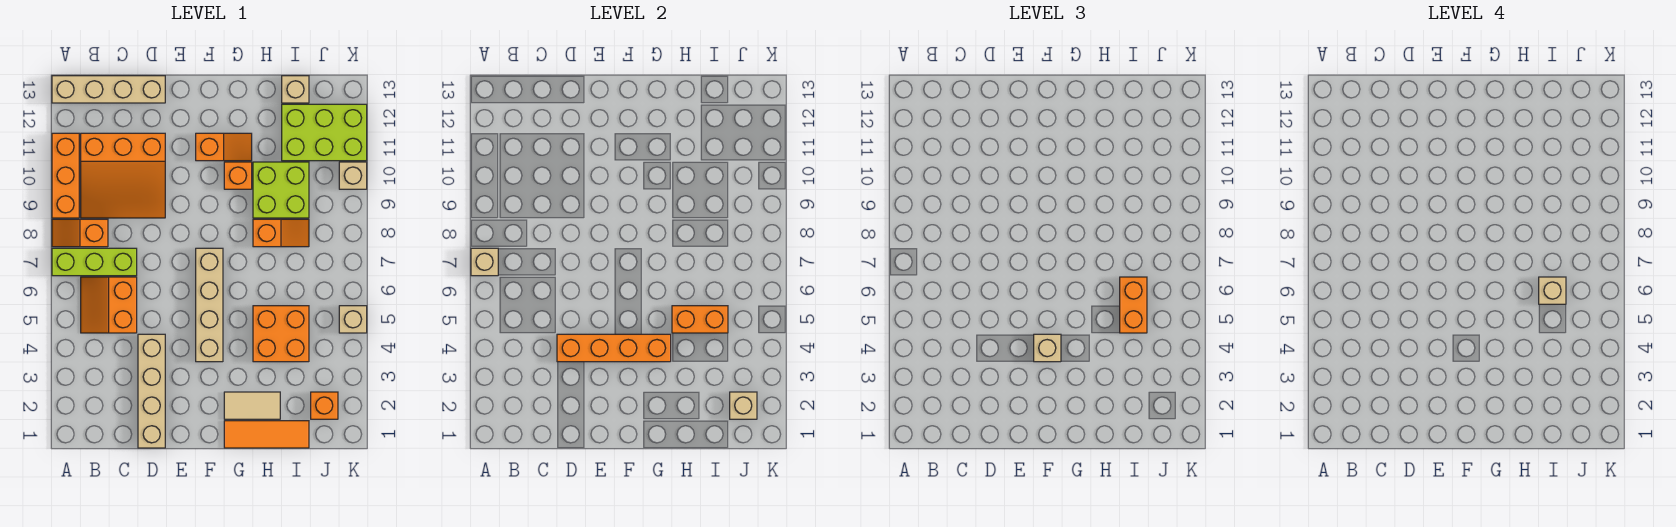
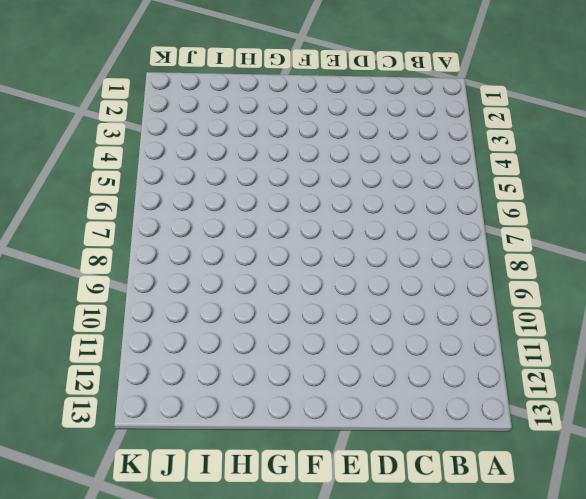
none -> lime 1x3 brick [52,248,137,276]
none -> orange 1x2 slope [52,219,108,247]
none -> orange 1x3 brick [52,133,79,218]

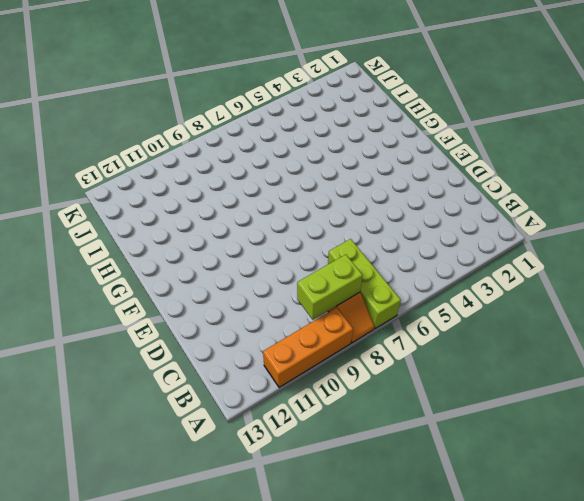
lime 1x2 brick [297,255,363,320] -> none
none -> tan 1x4 brick [52,76,165,103]
none -> orange 2x2 slope [81,277,137,333]
none -> orange 3x3 slope [81,133,165,218]

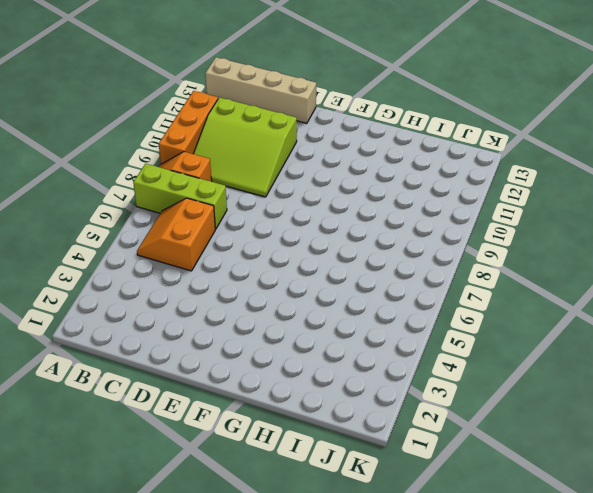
lime 3x3 slope [193,97,297,197] -> orange 3x3 slope [81,133,165,218]
none -> tan 1x4 brick [138,334,165,448]
none -> tan 1x4 brick [196,248,223,362]
none -> orange 1x2 slope [196,133,252,161]

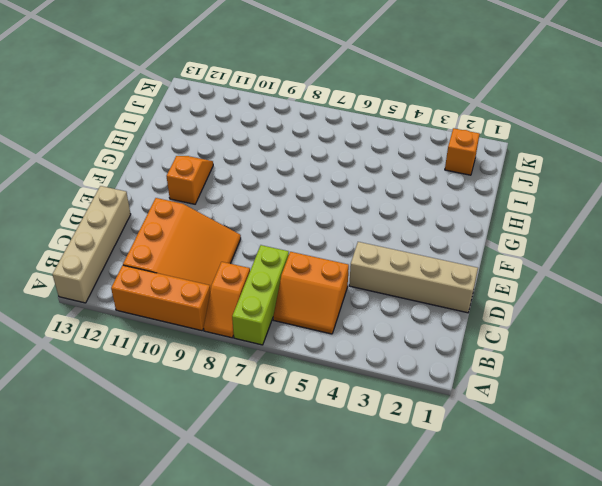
none -> tan 1x4 brick [196,248,223,362]
none -> orange 1x3 tile [224,421,309,448]
none -> tan 1x2 tile [224,392,280,419]

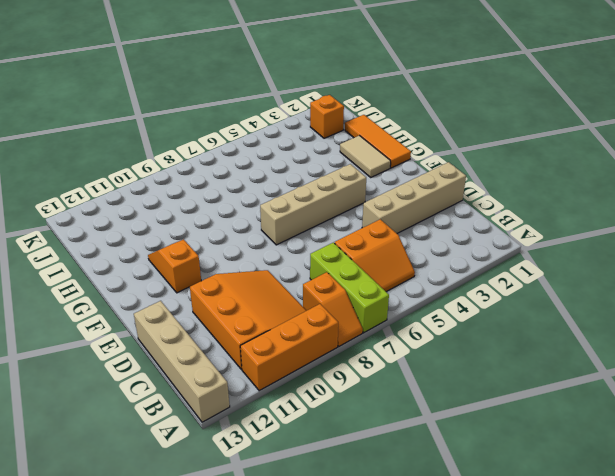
none -> orange 1x1 brick [224,162,252,189]
none -> orange 2x2 brick [253,306,309,362]
none -> orange 1x2 slope [253,219,309,247]

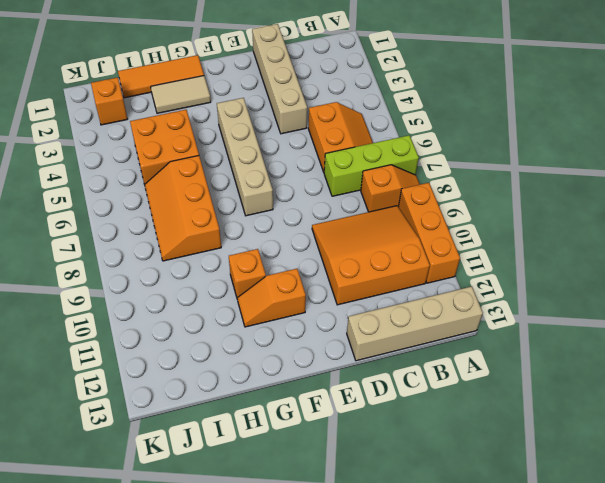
orange 2x3 slope [145,156,221,261] -> orange 1x2 slope [253,219,309,247]
none -> lime 2x2 brick [253,162,309,218]
none -> lime 2x3 brick [282,104,367,161]
none -> tan 1x1 brick [282,76,309,103]

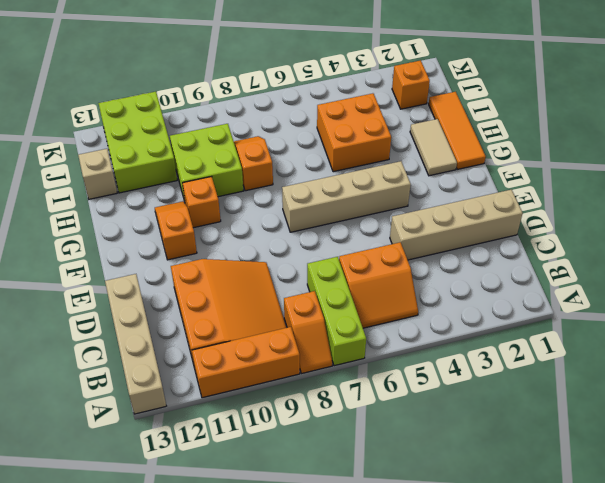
none -> tan 1x1 brick [339,306,367,333]
none -> tan 1x1 brick [339,162,367,189]
none -> tan 1x1 brick [471,248,498,276]

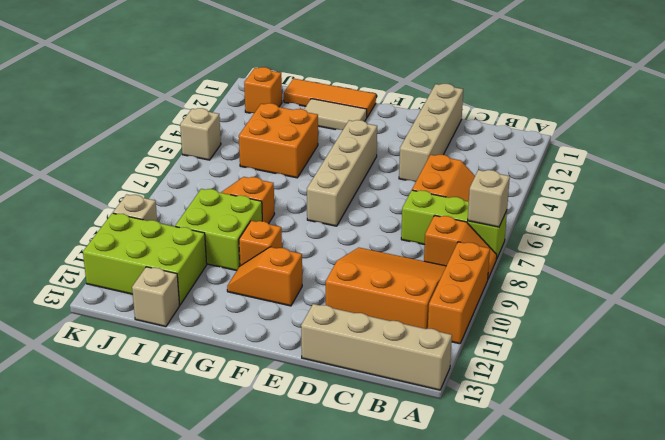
none -> orange 1x4 brick [557,334,671,362]
none -> orange 1x2 brick [672,306,728,333]
none -> tan 1x1 brick [730,392,757,419]

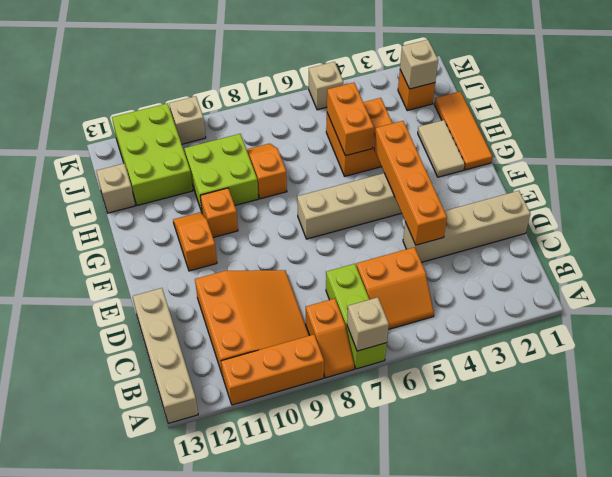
none -> tan 1x1 brick [1034,334,1061,362]
none -> orange 1x2 brick [1120,277,1147,333]
none -> tan 1x1 brick [1539,277,1566,304]

